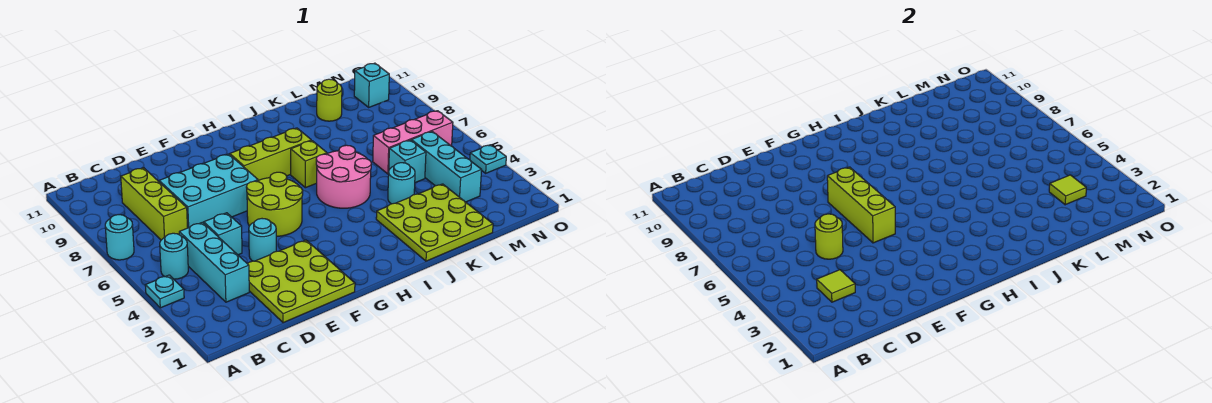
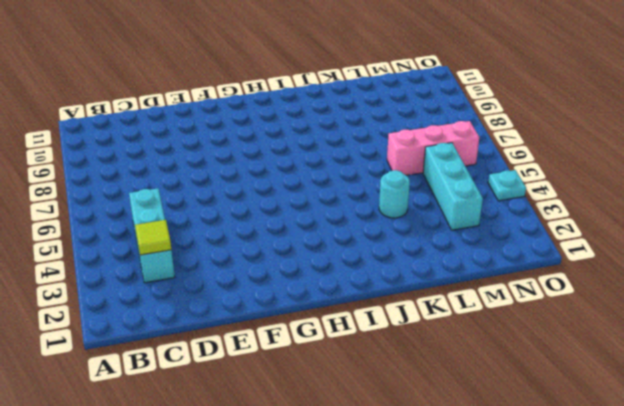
none -> cyan 1x1 plate [145,275,184,308]
none -> cyan 1x1 round brick [105,215,134,260]
none -> cyan 1x1 round brick [160,233,188,279]

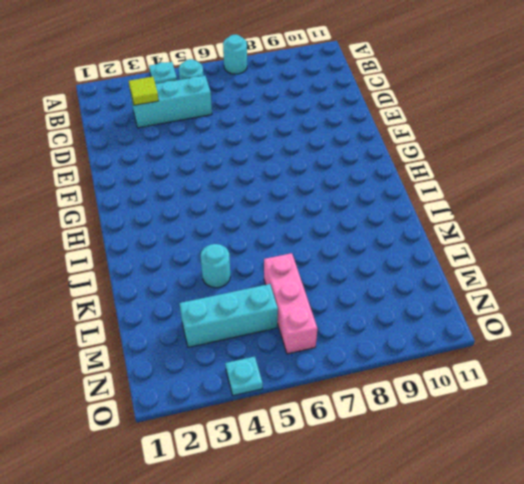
none -> lime 1x3 brick [121,168,188,240]
none -> lime 3x3 plate [247,240,355,323]
none -> cyan 1x1 brick [204,213,242,255]

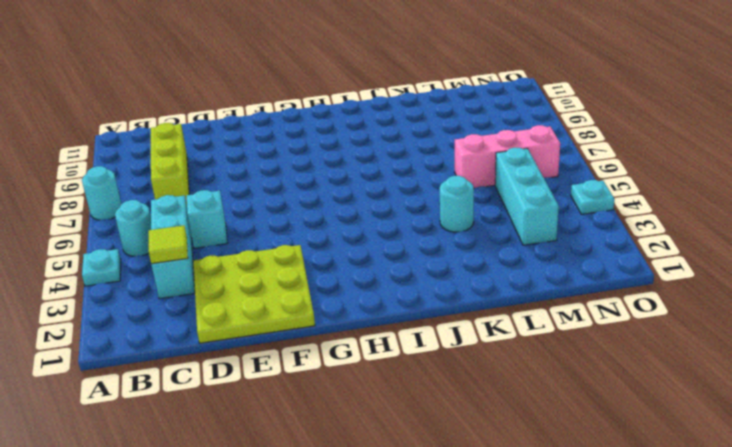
none -> cyan 2x3 brick [159,154,258,228]
none -> cyan 1x1 round brick [249,219,276,261]
none -> lime 2x2 round brick [246,172,303,237]

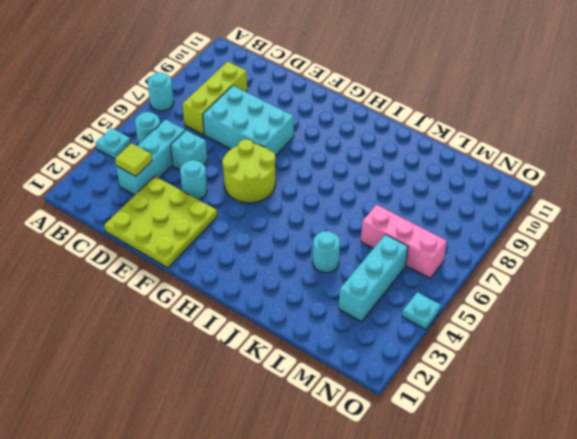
none -> lime 1x3 brick [230,128,311,180]
none -> pink 2x2 round brick [316,145,371,208]
none -> lime 1x1 brick [291,141,327,188]

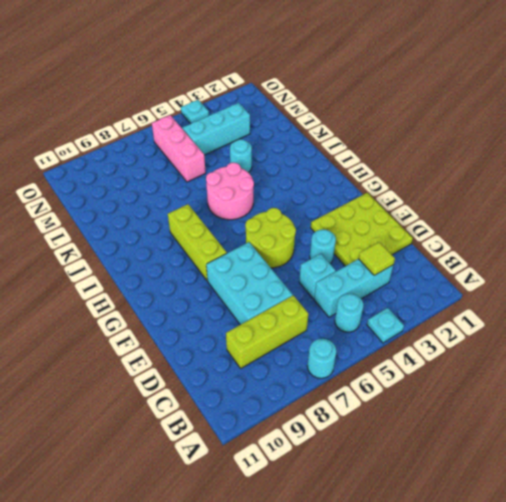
none -> lime 1x1 brick [291,141,327,188]
none -> lime 3x3 plate [376,184,493,261]
none -> cyan 1x1 brick [389,140,426,183]

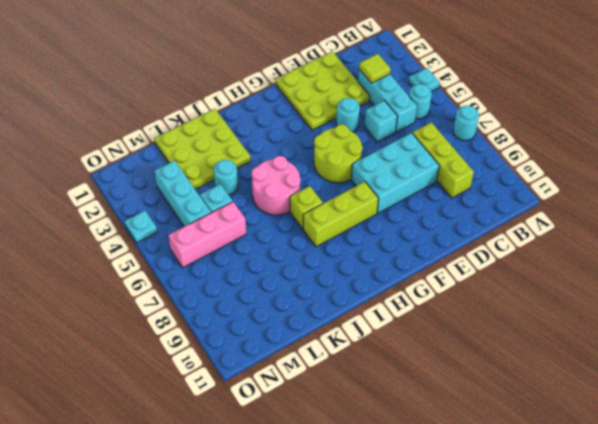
none -> lime 1x1 round brick [317,79,342,121]
none -> cyan 1x1 brick [354,63,389,107]
none -> lime 1x1 round brick [815,214,843,259]

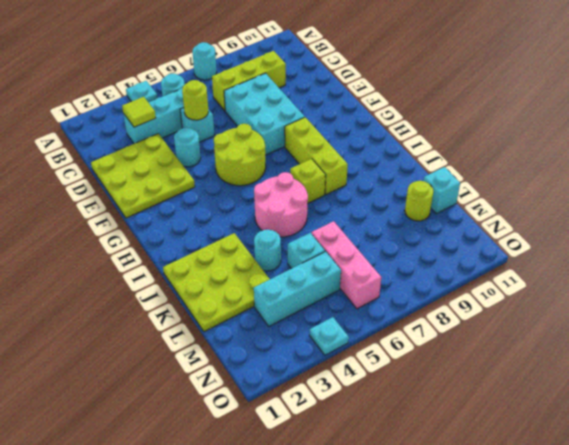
cyan 1x1 brick [424,167,460,214] -> cyan 1x1 brick moved to [354,63,389,107]
none -> lime 1x3 brick [827,167,895,243]
none -> lime 1x1 tile [1049,175,1086,205]

